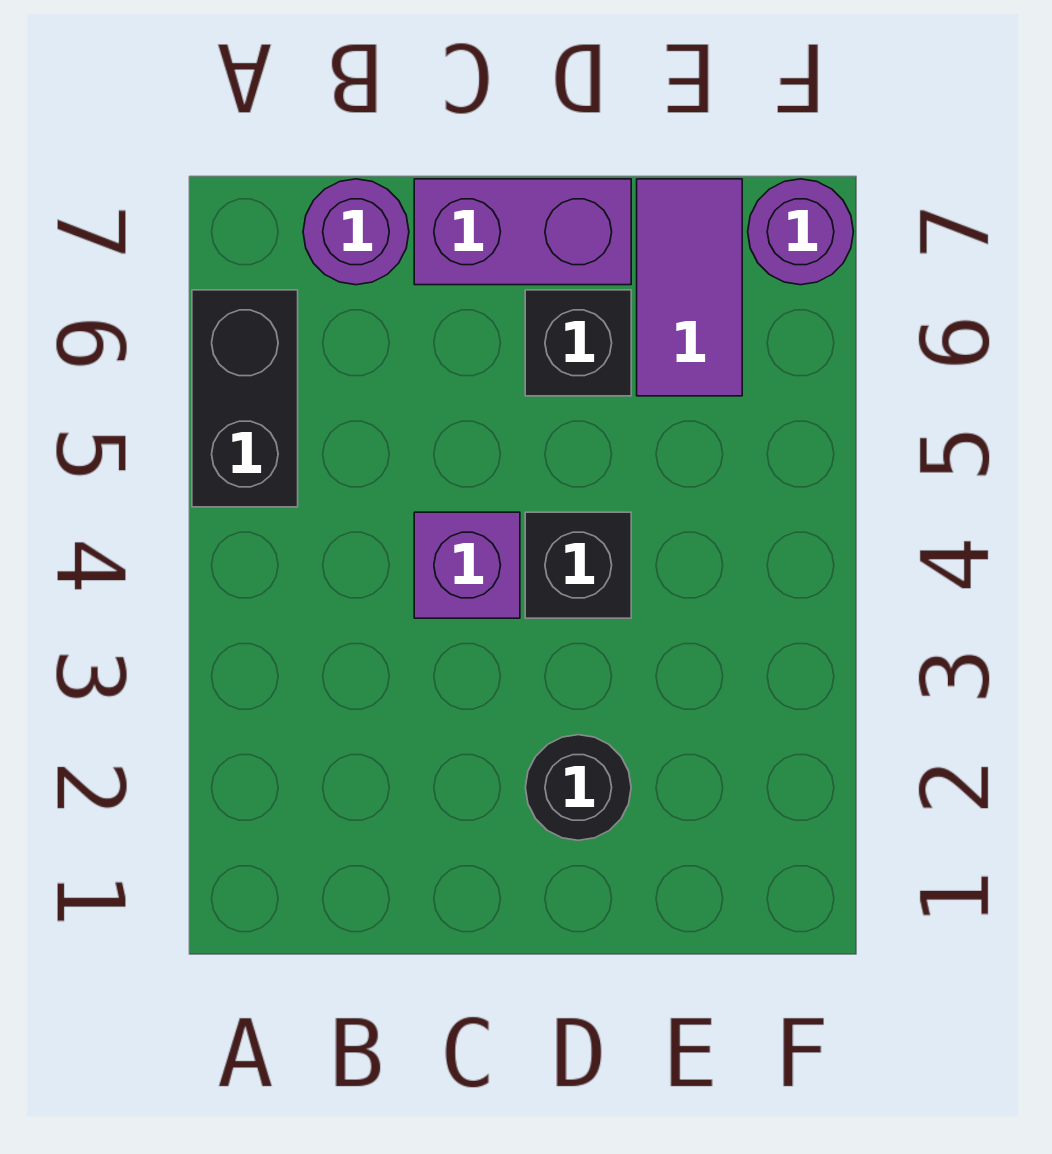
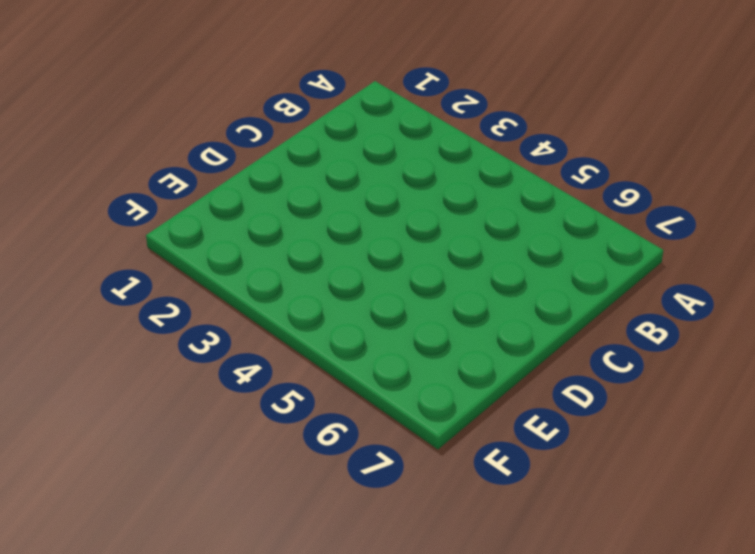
none -> black 1x2 brick [192,290,298,507]
none -> purple 1x1 round brick [303,179,409,285]

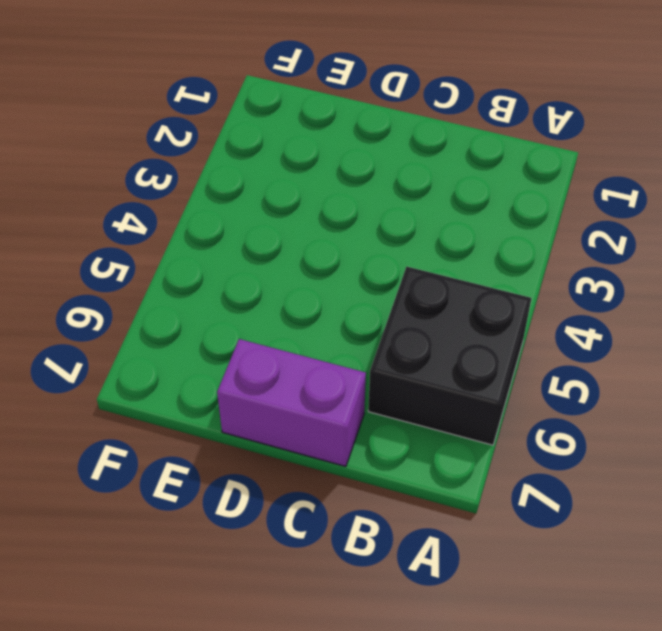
black 2x2 brick [368,267,531,445] -> black 1x2 brick [192,290,298,507]
none -> purple 1x1 round brick [303,179,409,285]
none -> purple 1x1 brick [414,512,520,618]

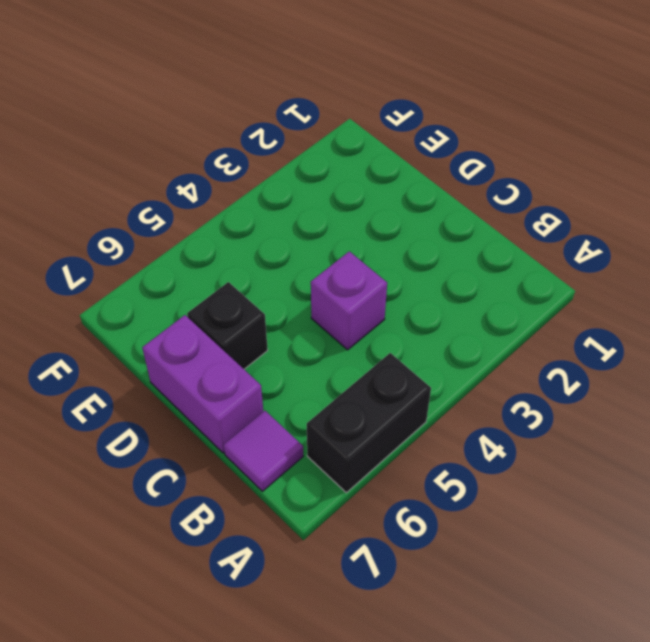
purple 1x1 tile [224,411,303,491] -> purple 1x1 round brick [303,179,409,285]
none -> black 1x1 round brick [525,735,631,840]
none -> black 1x1 brick [525,512,631,618]

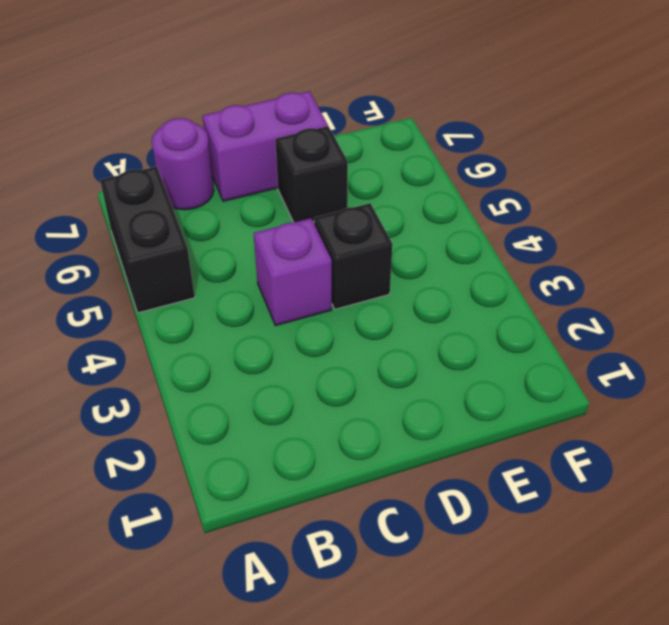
none -> black 1x1 round brick [525,735,631,840]
none -> purple 1x2 tile [637,179,742,396]

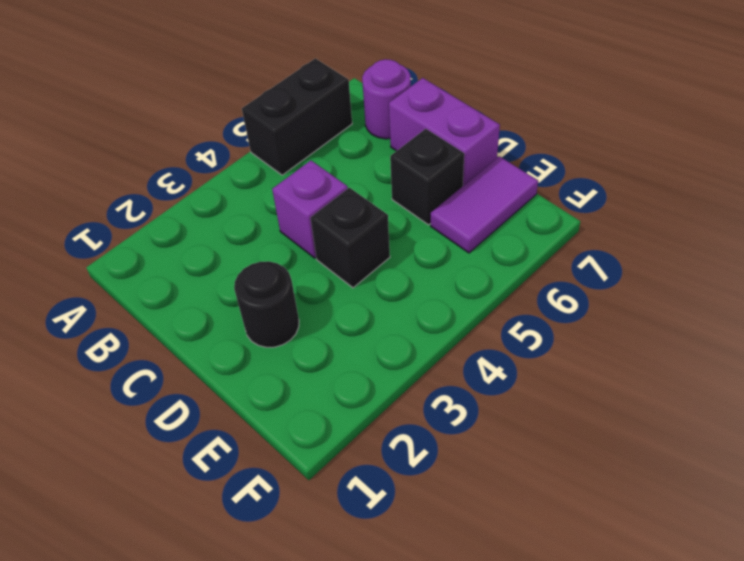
none -> purple 1x1 round brick [748,179,853,285]

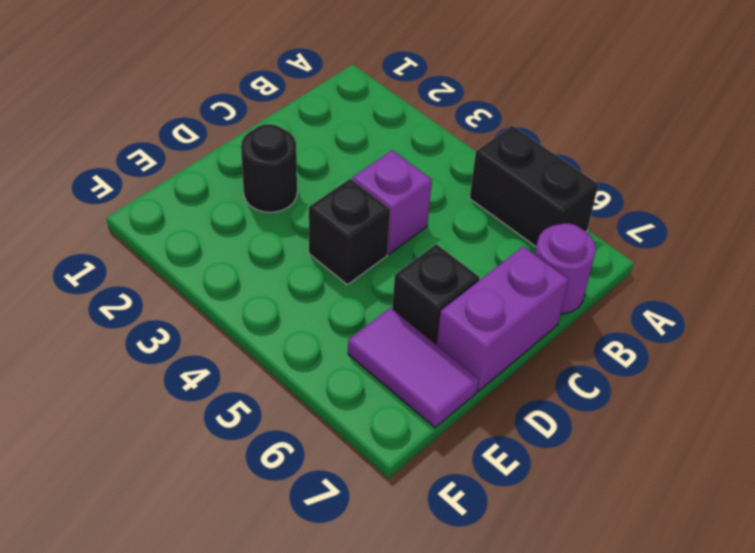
none -> purple 1x1 round brick [748,179,853,285]

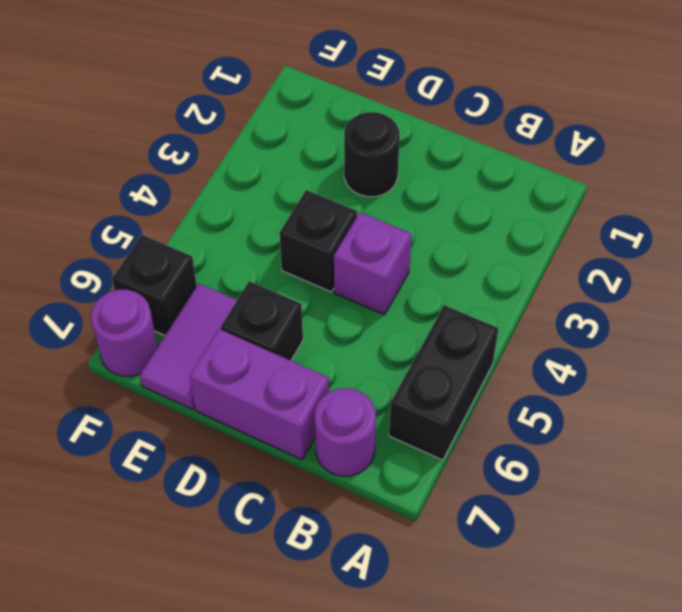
black 1x1 brick [112,235,197,335] -> none

